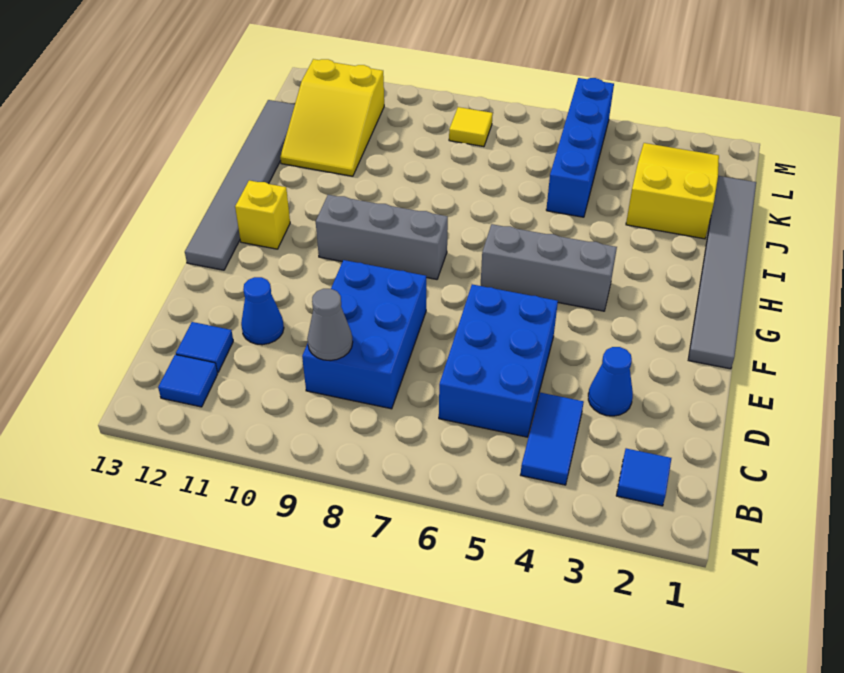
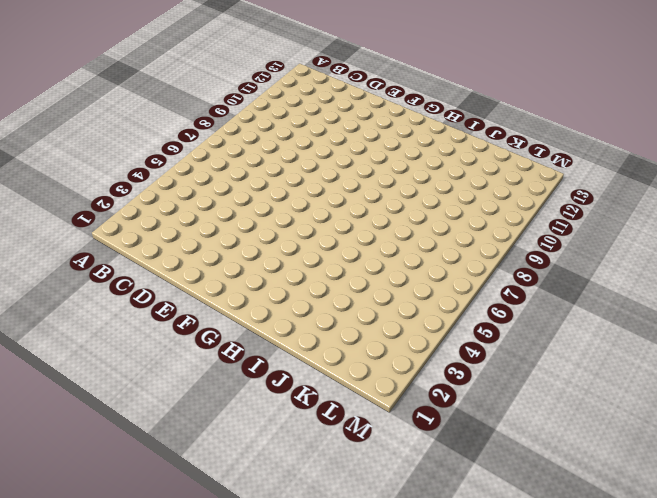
none -> blue 1x1 tile [616,448,671,506]
none -> blue 1x2 tile [521,393,584,485]
none -> blue 1x1 tile [158,355,217,407]

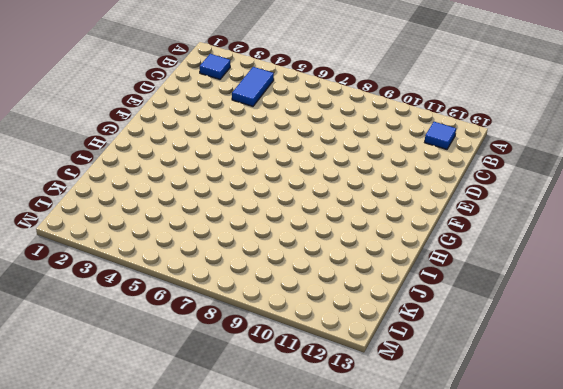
none -> blue 2x3 brick [439,284,558,437]
none -> blue 2x3 brick [302,260,426,409]
none -> blue 1x1 tile [176,322,233,372]

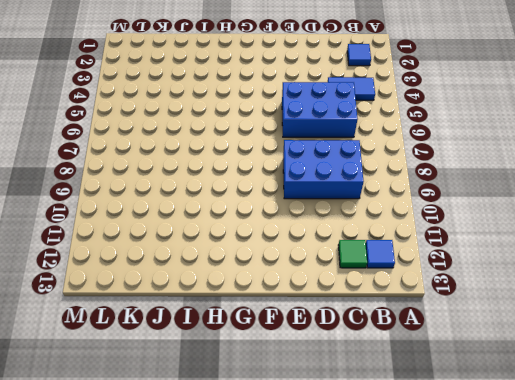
green 1x1 tile [338,240,367,268] -> blue 1x1 tile [176,322,233,372]
none -> blue 1x1 cone [588,347,633,416]
none -> blue 1x1 cone [241,277,284,345]
none -> grey 1x6 tile [688,176,756,369]

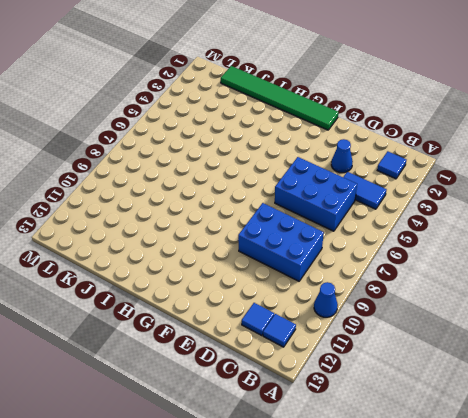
blue 1x1 cone [314,282,338,317] -> blue 1x1 cone moved to [241,277,284,345]
green 1x6 tile [221,66,338,130] -> grey 1x6 tile [688,176,756,369]
none -> grey 1x6 tile [185,100,295,270]
none -> grey 1x3 brick [481,224,617,311]
none -> grey 1x3 brick [316,195,448,279]

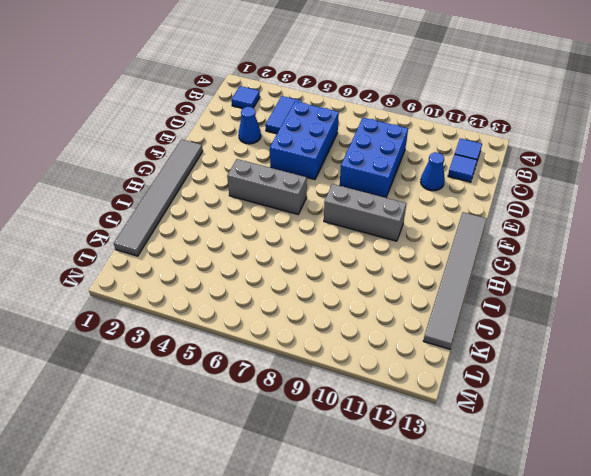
none -> yellow 1x1 brick [235,180,290,249]
none -> yellow 2x3 slope [626,143,719,239]
none -> blue 1x4 brick [546,78,614,217]

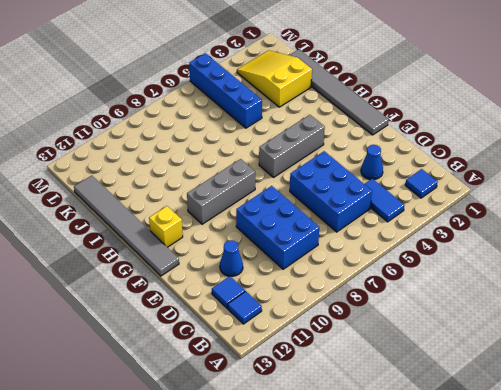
none -> yellow 2x3 slope [280,59,384,176]
none -> yellow 1x1 tile [449,107,493,147]
none -> grey 1x1 cone [307,289,353,361]

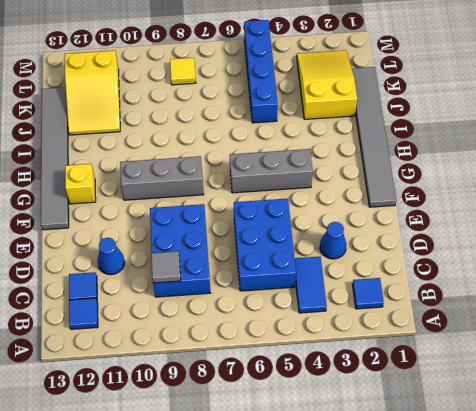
grey 1x1 tile [151,251,181,283] -> grey 1x1 cone [307,289,353,361]

